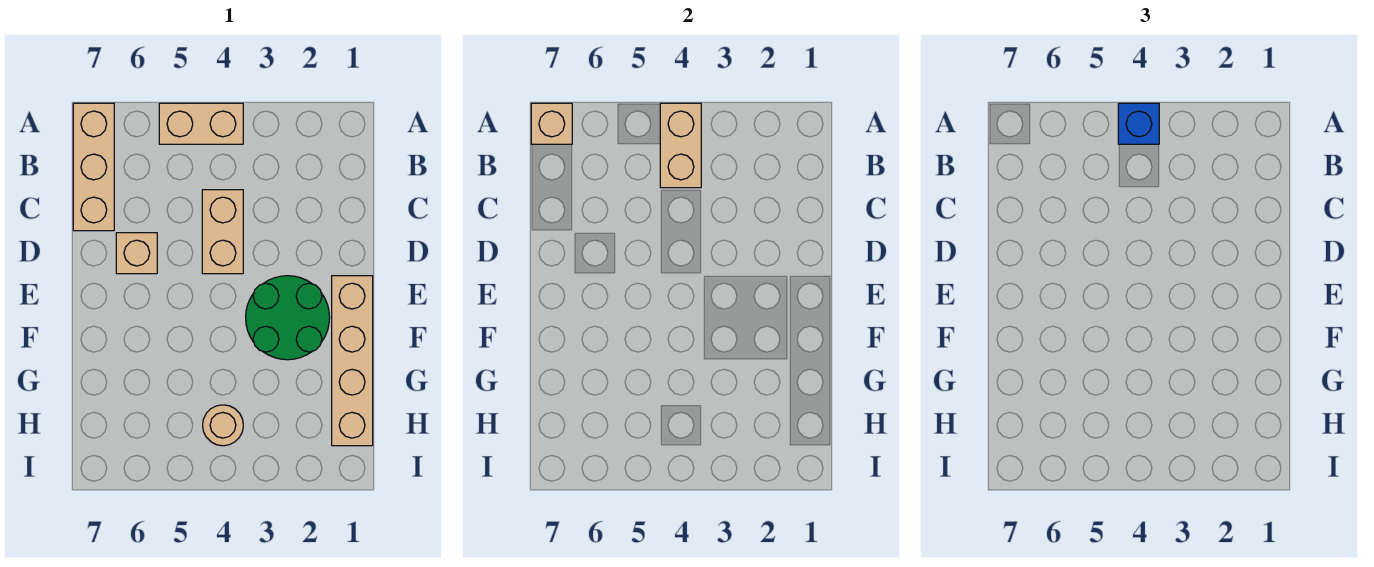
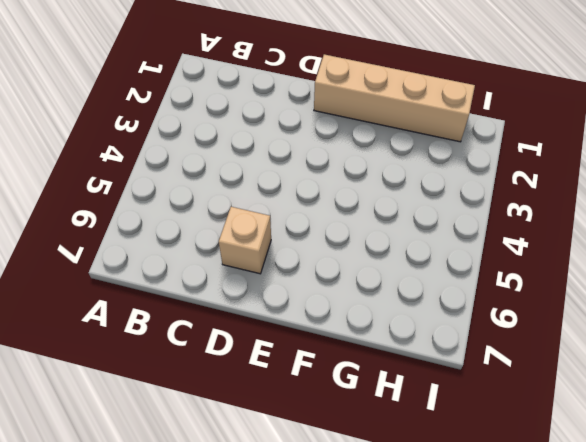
none -> tan 1x2 brick [159,103,243,144]
none -> tan 1x3 brick [73,103,114,231]

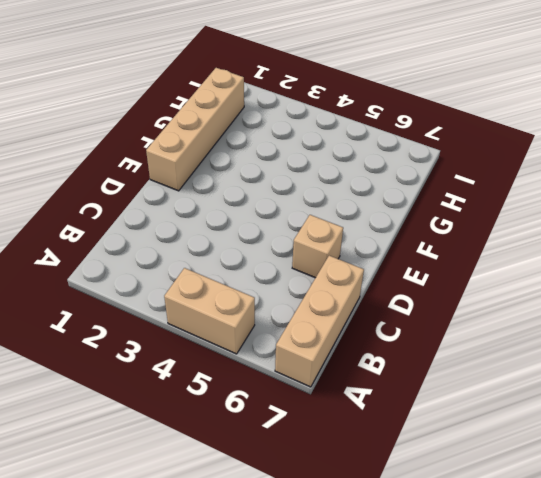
none -> tan 1x2 brick [202,190,243,274]
none -> green 2x2 round brick [246,276,330,360]

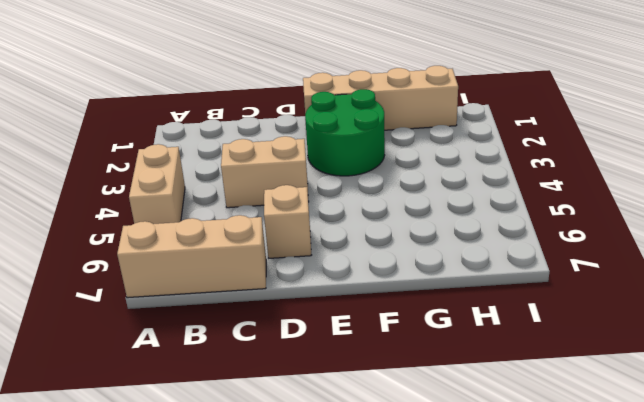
none -> tan 1x1 round brick [203,405,243,446]
none -> tan 1x2 brick [660,103,701,188]

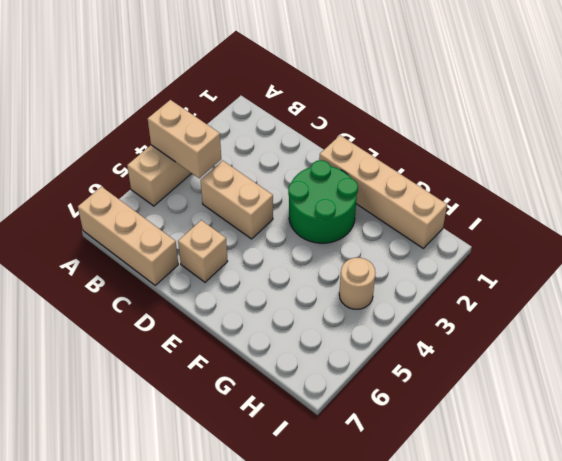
none -> tan 1x1 brick [531,103,572,144]
none -> blue 1x1 brick [1118,103,1159,144]

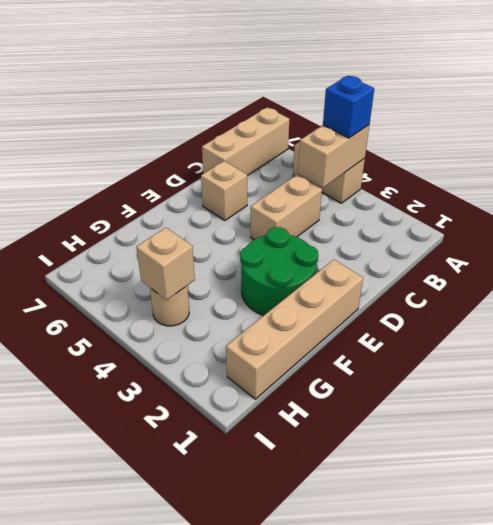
tan 1x1 brick [136,228,195,300] -> tan 1x1 brick moved to [531,103,572,144]

